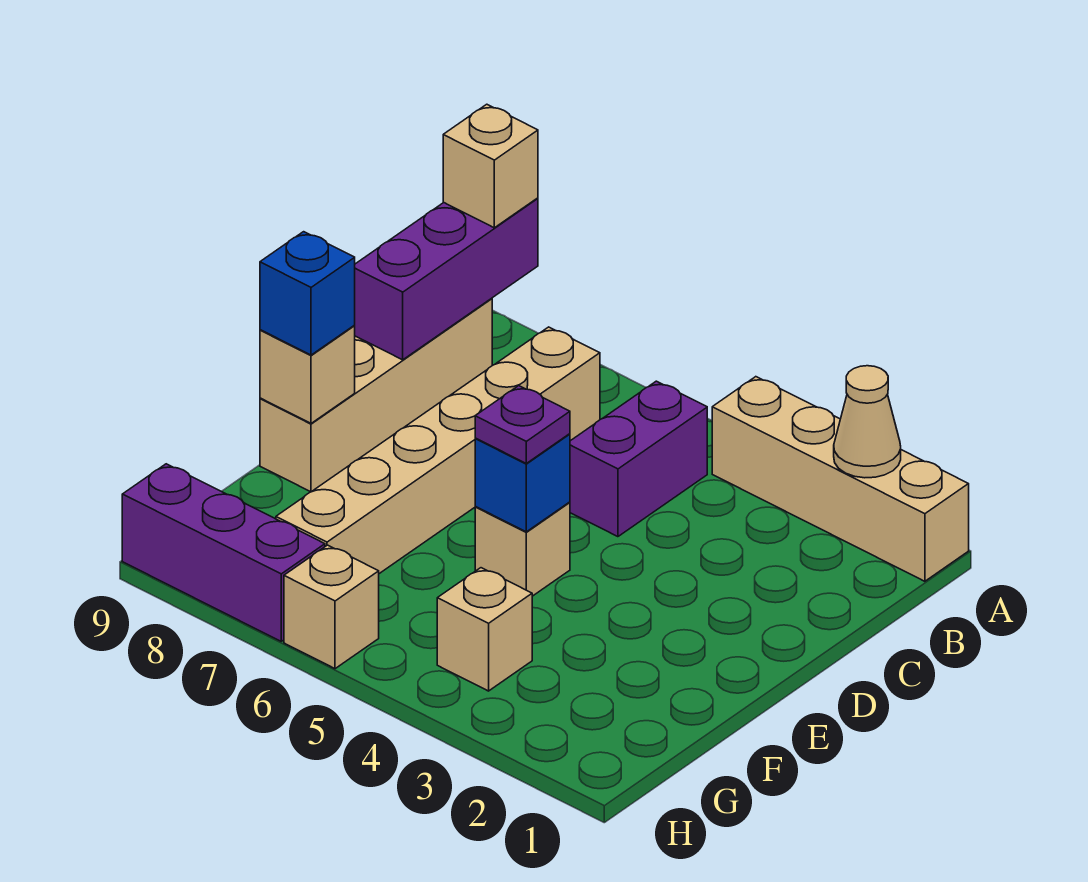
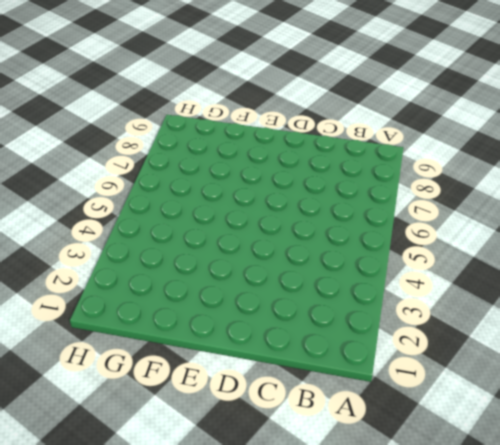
none -> tan 1x4 brick [712,377,969,581]
none -> purple 1x2 brick [570,381,707,537]
none -> tan 1x6 brick [276,327,600,574]

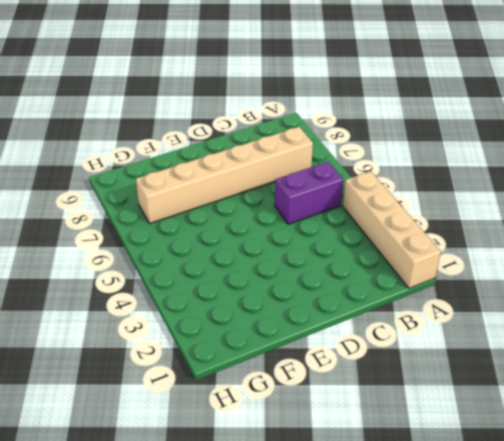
none -> tan 1x4 brick [260,298,492,492]
none -> tan 1x1 brick [475,502,570,596]
none -> tan 1x1 brick [437,568,532,691]

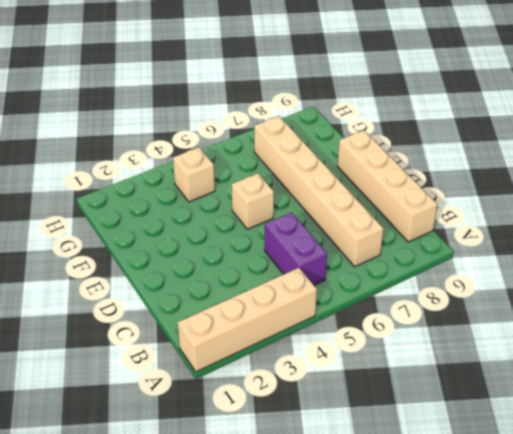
none -> tan 1x1 brick [284,545,379,669]
none -> purple 1x3 brick [122,464,325,641]
none -> tan 1x1 cone [834,366,901,478]

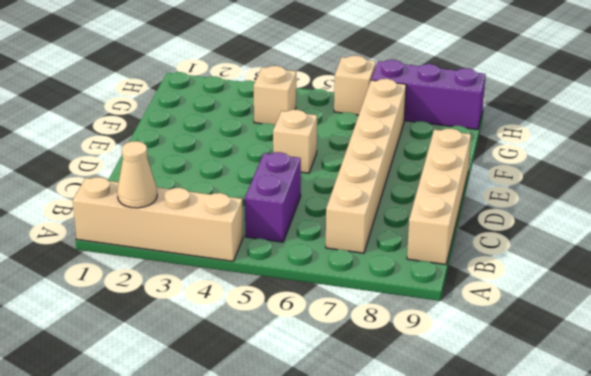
none -> purple 1x3 brick [354,198,538,360]
none -> blue 1x1 brick [475,434,570,532]
none -> tan 1x1 brick [260,326,355,423]

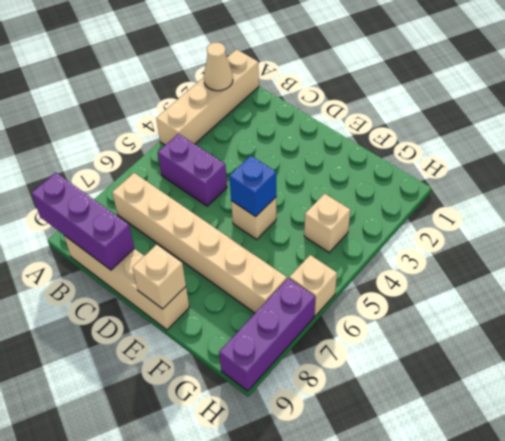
none -> tan 1x1 brick [443,104,538,228]
none -> purple 1x1 plate [475,386,570,463]
none -> blue 1x1 brick [260,232,355,355]

